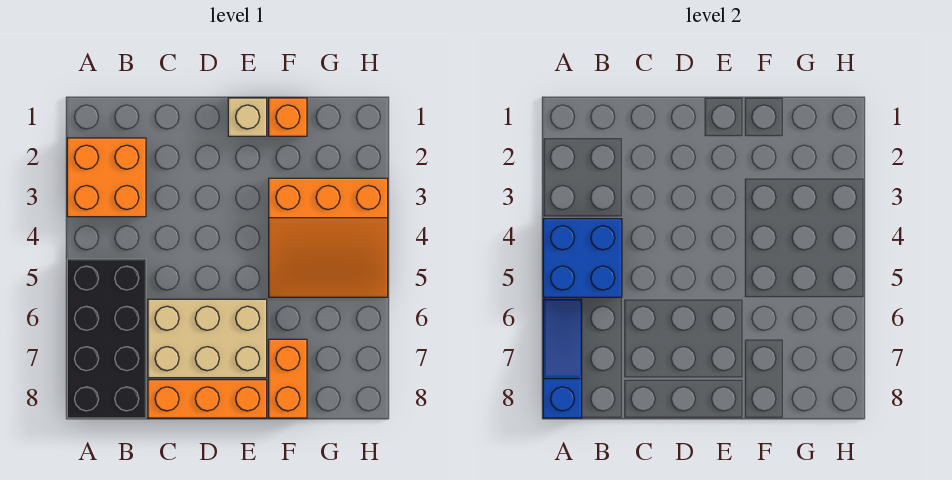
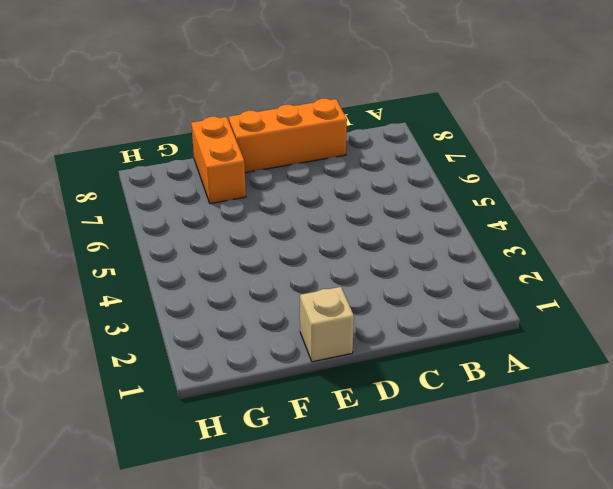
none -> orange 2x2 brick [67,138,146,217]
none -> black 2x4 brick [67,259,146,418]

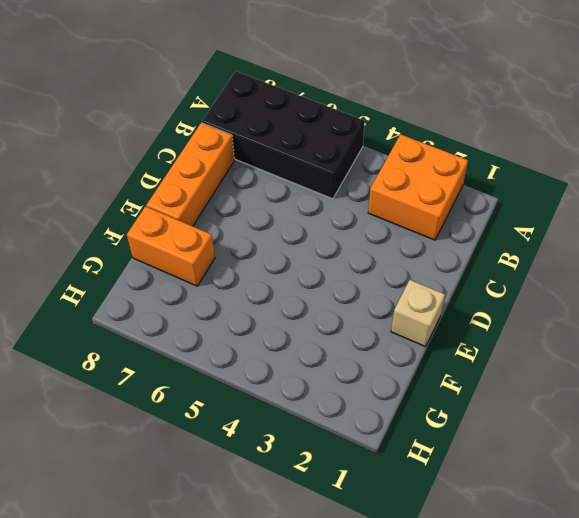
none -> tan 2x3 brick [148,299,267,378]
none -> orange 1x1 brick [269,98,307,136]

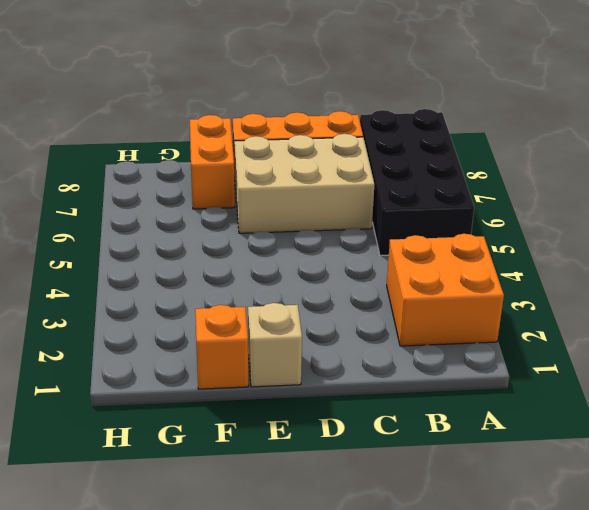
none -> orange 3x3 slope [269,178,388,297]
none -> blue 2x2 brick [543,219,622,297]

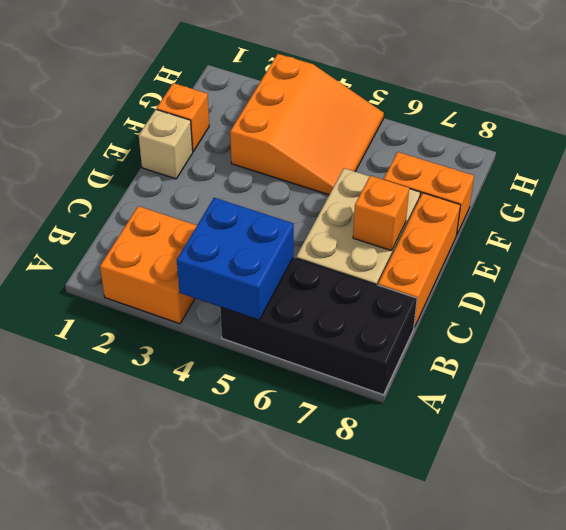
orange 1x1 brick [353,176,409,251] -> none
none -> blue 1x3 slope [543,299,582,418]

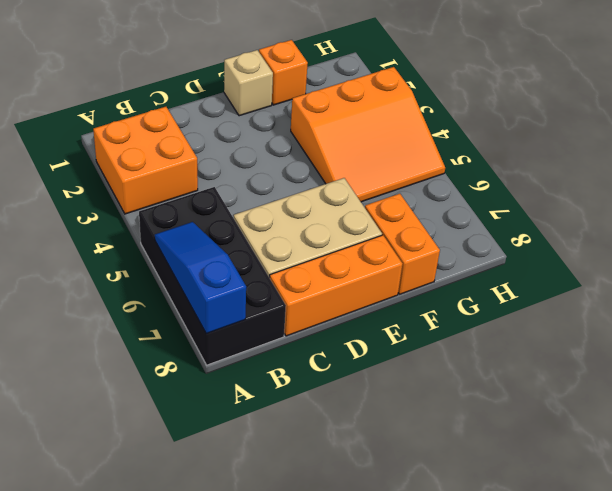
none -> blue 2x2 brick [543,219,622,297]

